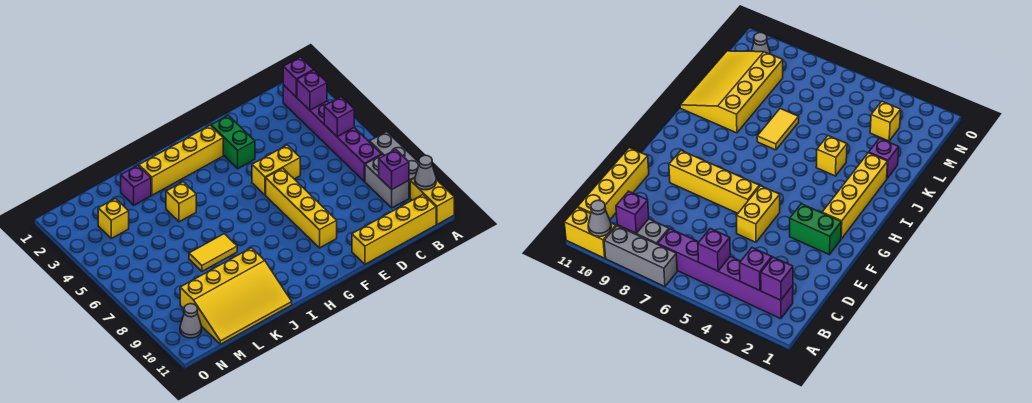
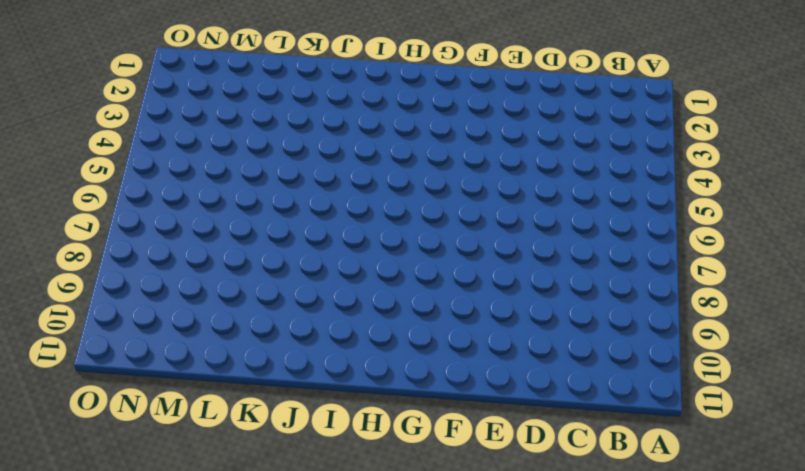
none -> grey 1x3 brick [370,132,419,198]
none -> yellow 1x2 brick [410,178,454,224]
none -> purple 1x6 brick [283,85,382,182]

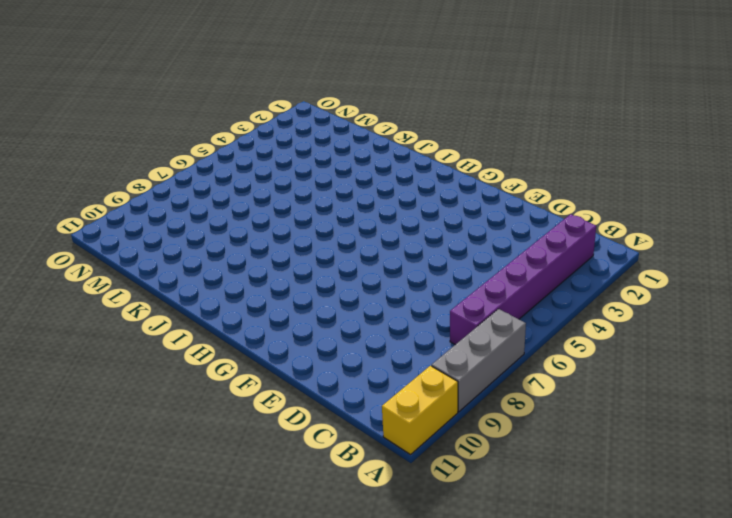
none -> grey 1x2 brick [365,155,409,208]
none -> yellow 1x4 brick [352,195,436,264]
none -> yellow 1x2 brick [252,145,300,195]

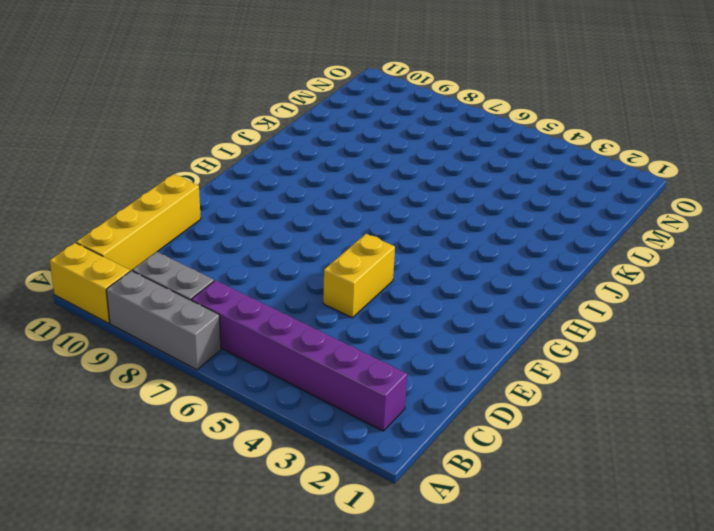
none -> green 1x2 brick [211,115,255,168]
none -> yellow 1x4 brick [266,168,337,248]
none -> yellow 1x4 brick [139,125,223,195]

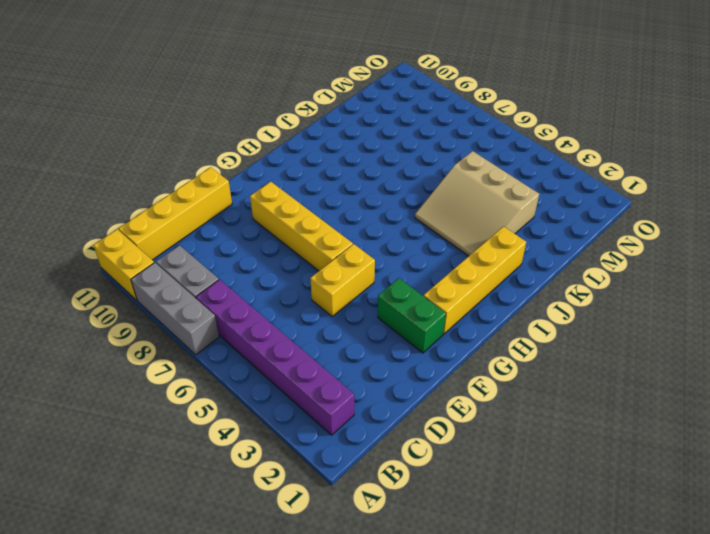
tan 3x3 slope [415,151,539,256] -> yellow 1x1 brick [166,182,196,222]
none -> yellow 1x2 tile [189,234,237,271]
none -> yellow 3x4 slope [180,248,292,344]
none -> purple 1x1 brick [121,165,151,205]

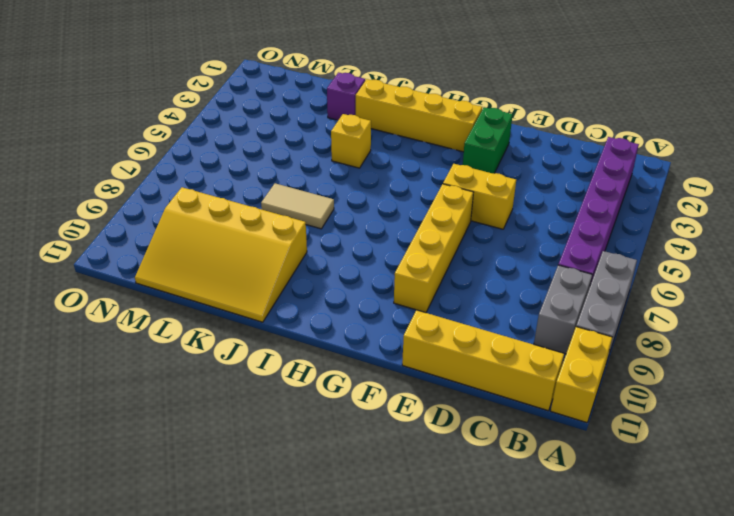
tan 1x2 tile [261,183,334,229] -> yellow 1x2 tile [189,234,237,271]
none -> yellow 1x1 brick [98,199,129,238]
none -> grey 1x1 cone [180,304,202,338]
none -> grey 1x1 cone [415,155,436,190]

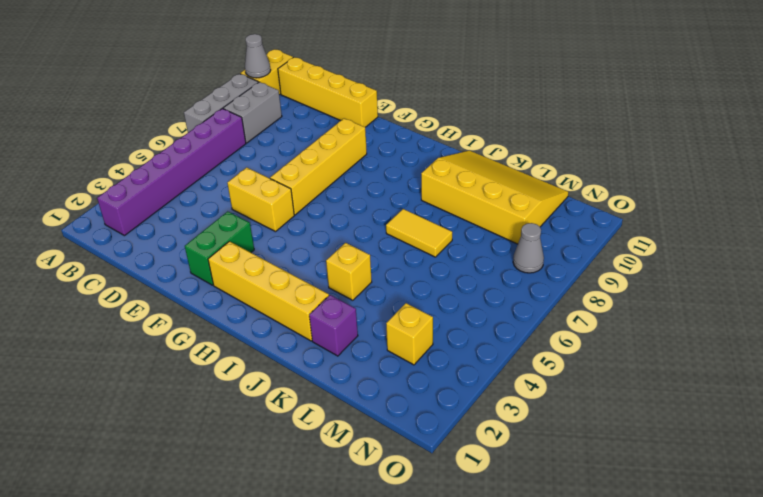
grey 1x1 cone [513,223,544,273] -> grey 1x1 cone moved to [180,304,202,338]
none -> purple 1x1 brick [283,57,313,97]
none -> purple 1x1 brick [297,70,327,110]
none -> purple 1x1 brick [324,97,354,137]

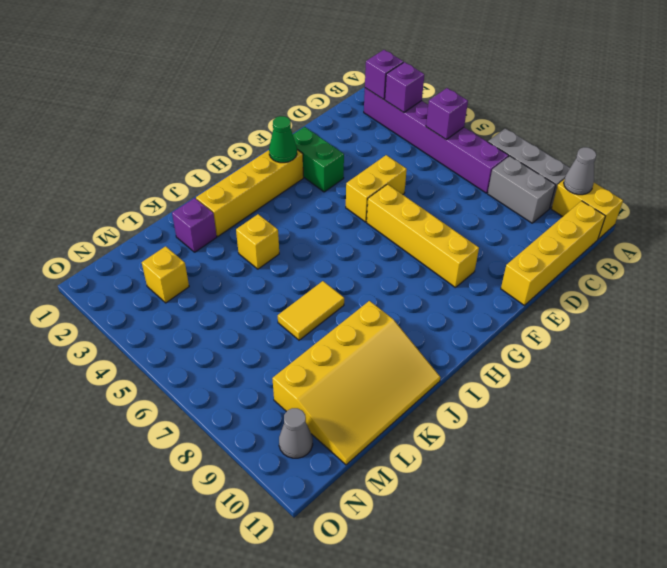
green 1x1 cone [269,116,297,163] -> none
none -> purple 1x1 brick [379,150,409,189]

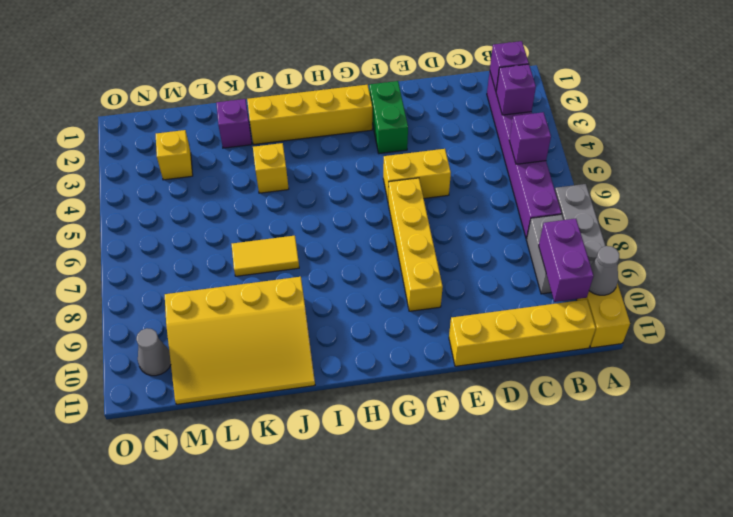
purple 1x2 brick [539,219,593,302] -> purple 1x1 brick [379,150,409,189]

